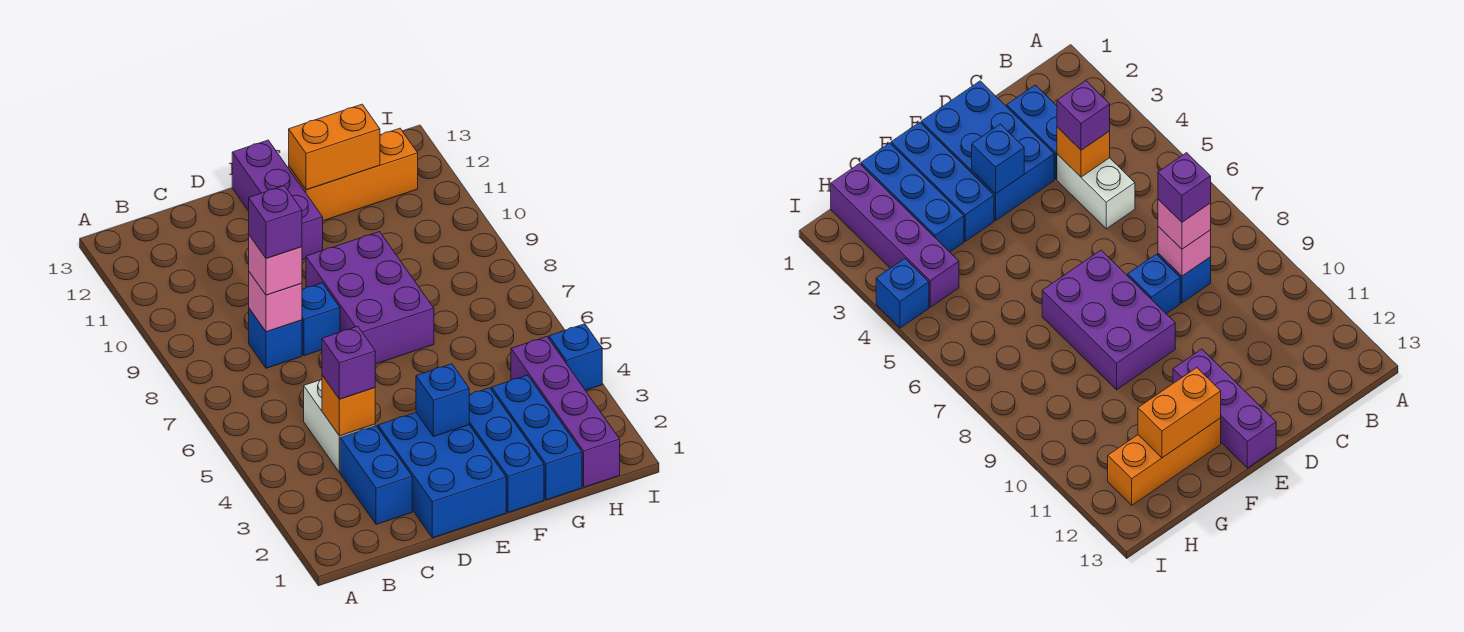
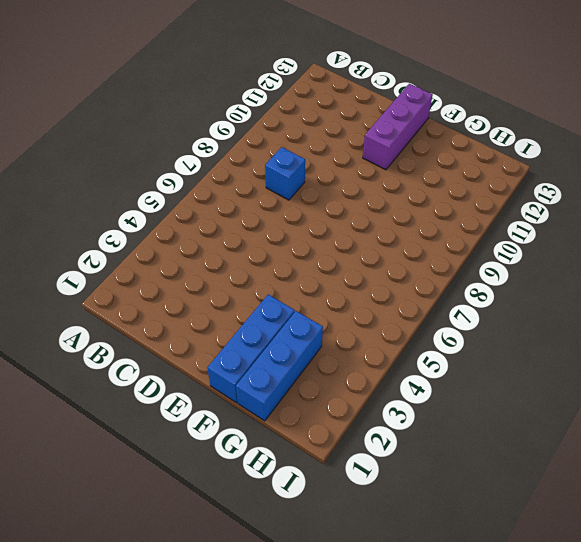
none -> blue 1x2 brick [340,426,412,524]
none -> white 1x2 brick [304,380,375,472]
none -> blue 2x3 brick [378,412,506,538]

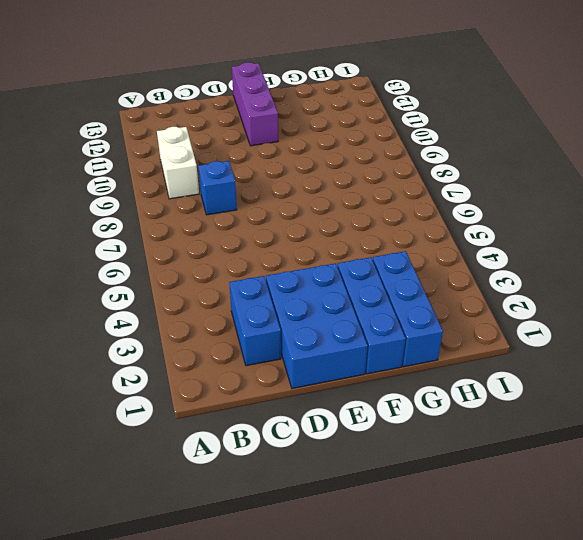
white 1x2 brick [157,127,199,199] -> white 1x2 brick moved to [304,380,375,472]
none -> blue 1x1 brick [302,283,340,356]
none -> purple 2x3 brick [306,232,434,364]
none -> orange 1x3 brick [289,128,418,221]

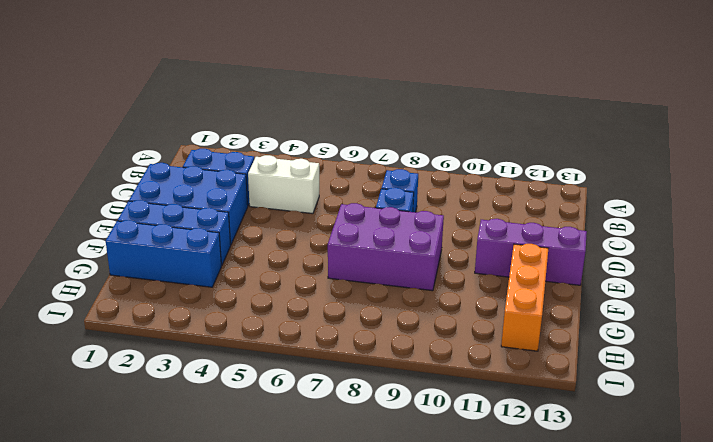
none -> purple 1x4 brick [511,337,620,487]
none -> blue 1x1 brick [549,324,602,390]
none -> orange 1x1 brick [322,375,375,436]

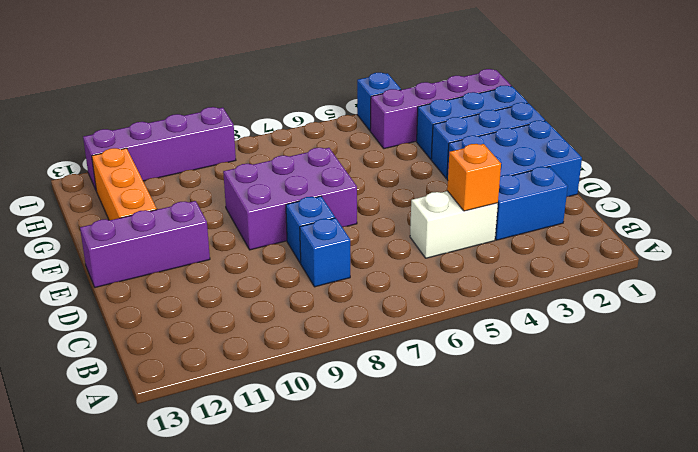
purple 1x4 brick [83,107,236,190] -> none
none -> pink 1x1 brick [249,272,302,332]
none -> blue 1x1 brick [416,364,469,437]
none -> orange 1x2 brick [289,104,380,190]

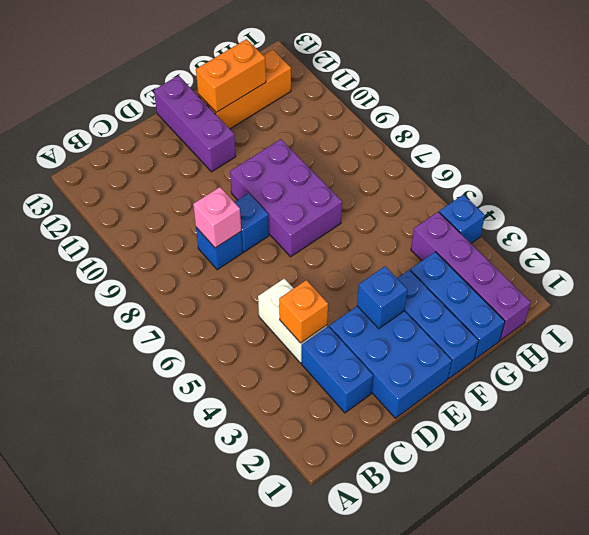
none -> purple 1x1 brick [322,326,375,399]
none -> pink 1x1 brick [249,235,302,295]
none -> purple 1x1 brick [249,186,302,259]

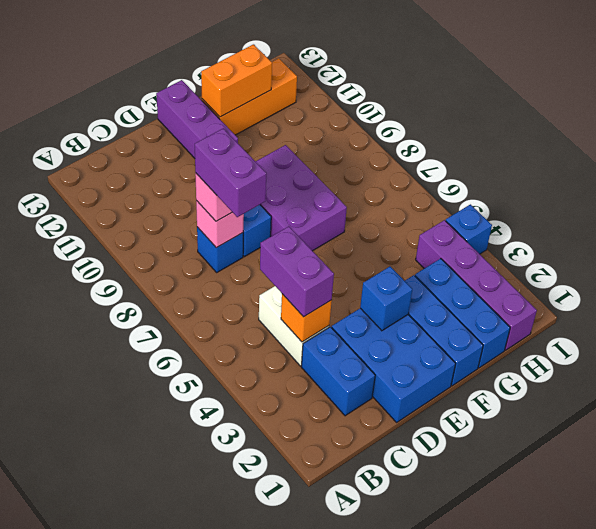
purple 1x2 brick [260,226,334,317] -> purple 1x1 brick [322,326,375,399]
purple 1x2 brick [195,128,266,217] -> purple 1x1 brick [249,186,302,259]

